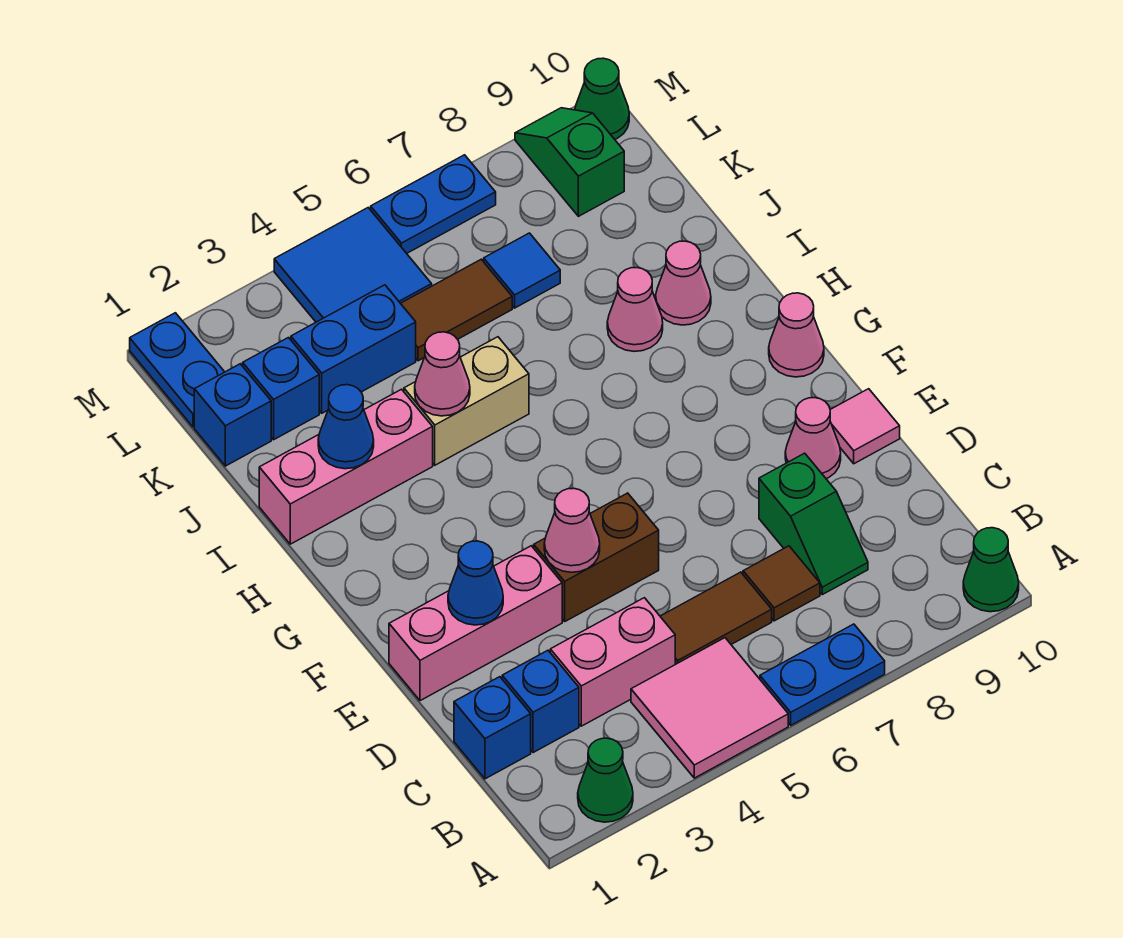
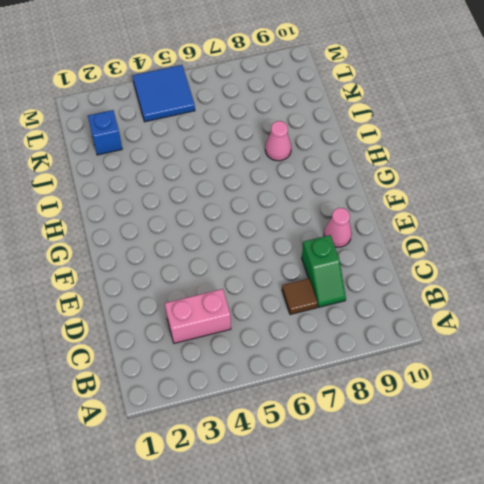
none -> green 1x1 cone [578,738,633,822]
none -> pink 2x2 tile [631,638,788,778]
none -> blue 1x2 plate [760,624,885,725]
none -> green 1x1 cone [963,528,1019,612]

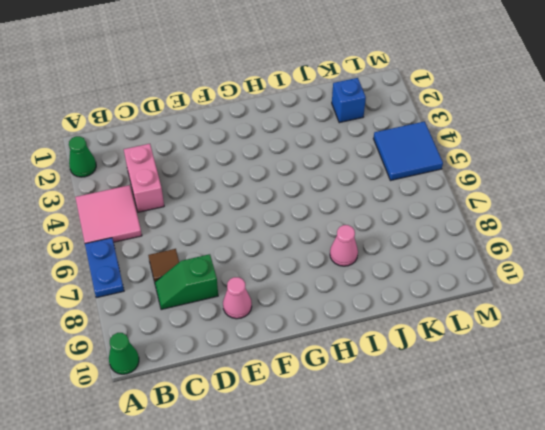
none -> blue 1x1 brick [454,677,531,779]
none -> blue 1x1 brick [502,650,579,753]
none -> brown 1x2 tile [660,572,772,664]
none -> pink 1x3 brick [389,546,562,701]

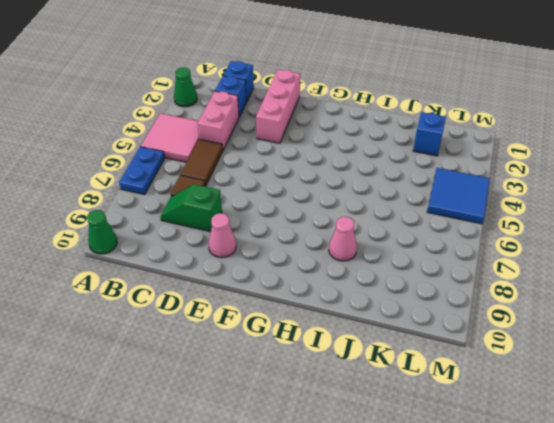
none -> brown 1x2 brick [534,493,659,621]
none -> pink 1x1 tile [830,389,900,464]
none -> pink 1x1 cone [769,293,824,377]
none -> pink 1x3 brick [259,389,433,544]

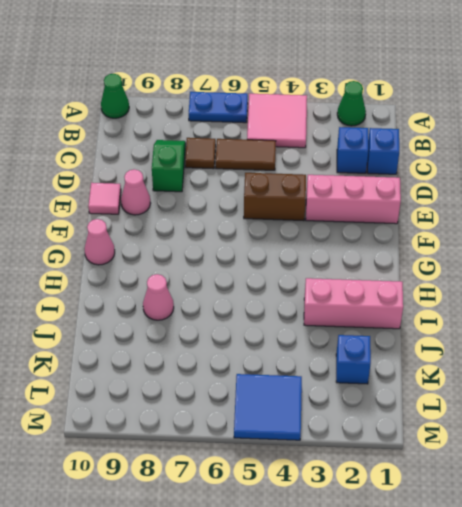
none -> pink 1x2 brick [550,598,675,726]
none -> tan 1x2 brick [404,337,529,465]
none -> pink 1x1 cone [656,241,711,325]
none -> blue 1x1 brick [194,364,271,466]

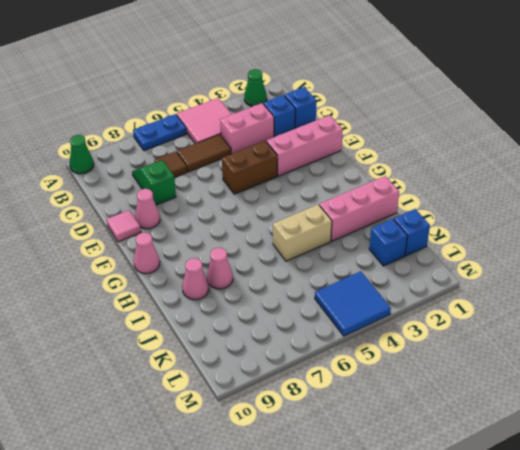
none -> blue 1x2 brick [291,285,416,413]
none -> brown 1x2 tile [401,259,512,361]
none -> blue 1x1 tile [484,233,560,308]
none -> blue 1x2 plate [130,313,224,427]

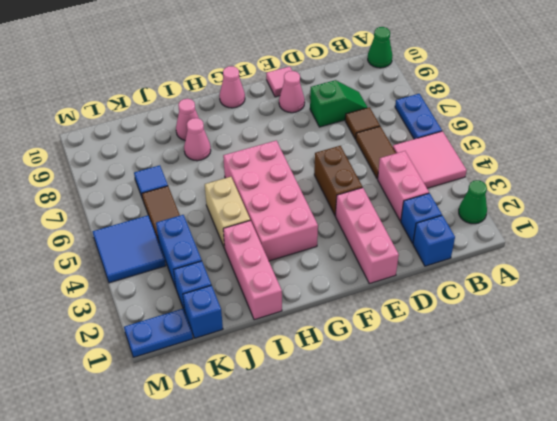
pink 2x4 brick [223,141,318,261] -> none
none -> green 1x2 slope [515,108,624,216]
none -> blue 1x2 plate [371,155,496,253]
none -> green 1x1 cone [575,58,629,139]
none -> blue 1x1 cone [448,541,503,625]

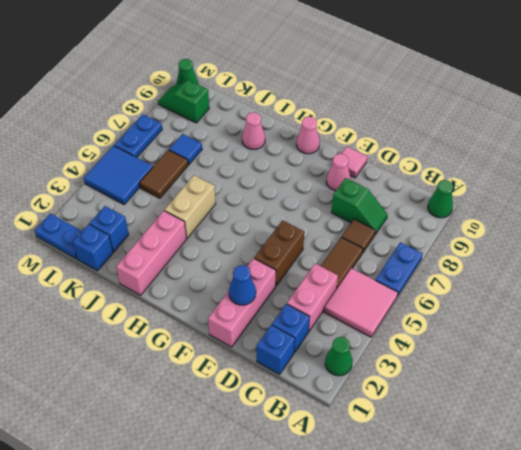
none -> pink 1x1 cone [607,268,663,351]
none -> blue 1x2 brick [291,285,416,413]
none -> pink 1x1 cone [544,488,600,572]
none -> blue 1x1 cone [318,385,374,469]

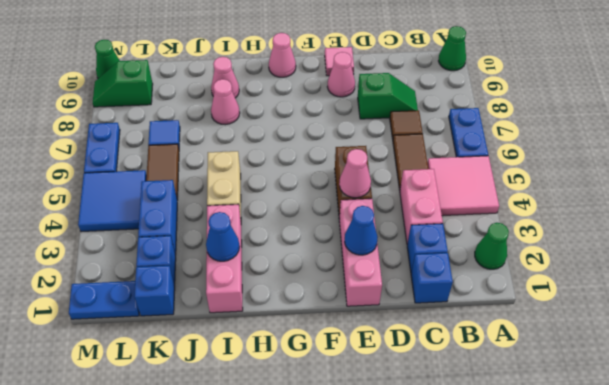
none -> pink 1x1 cone [415,332,470,416]

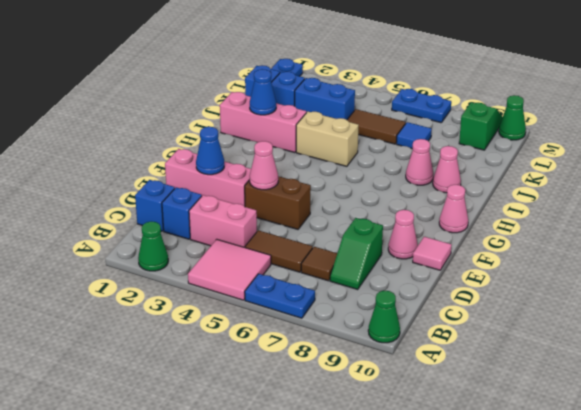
none -> blue 2x2 tile [274,208,432,322]
none -> pink 1x1 cone [415,332,470,416]

